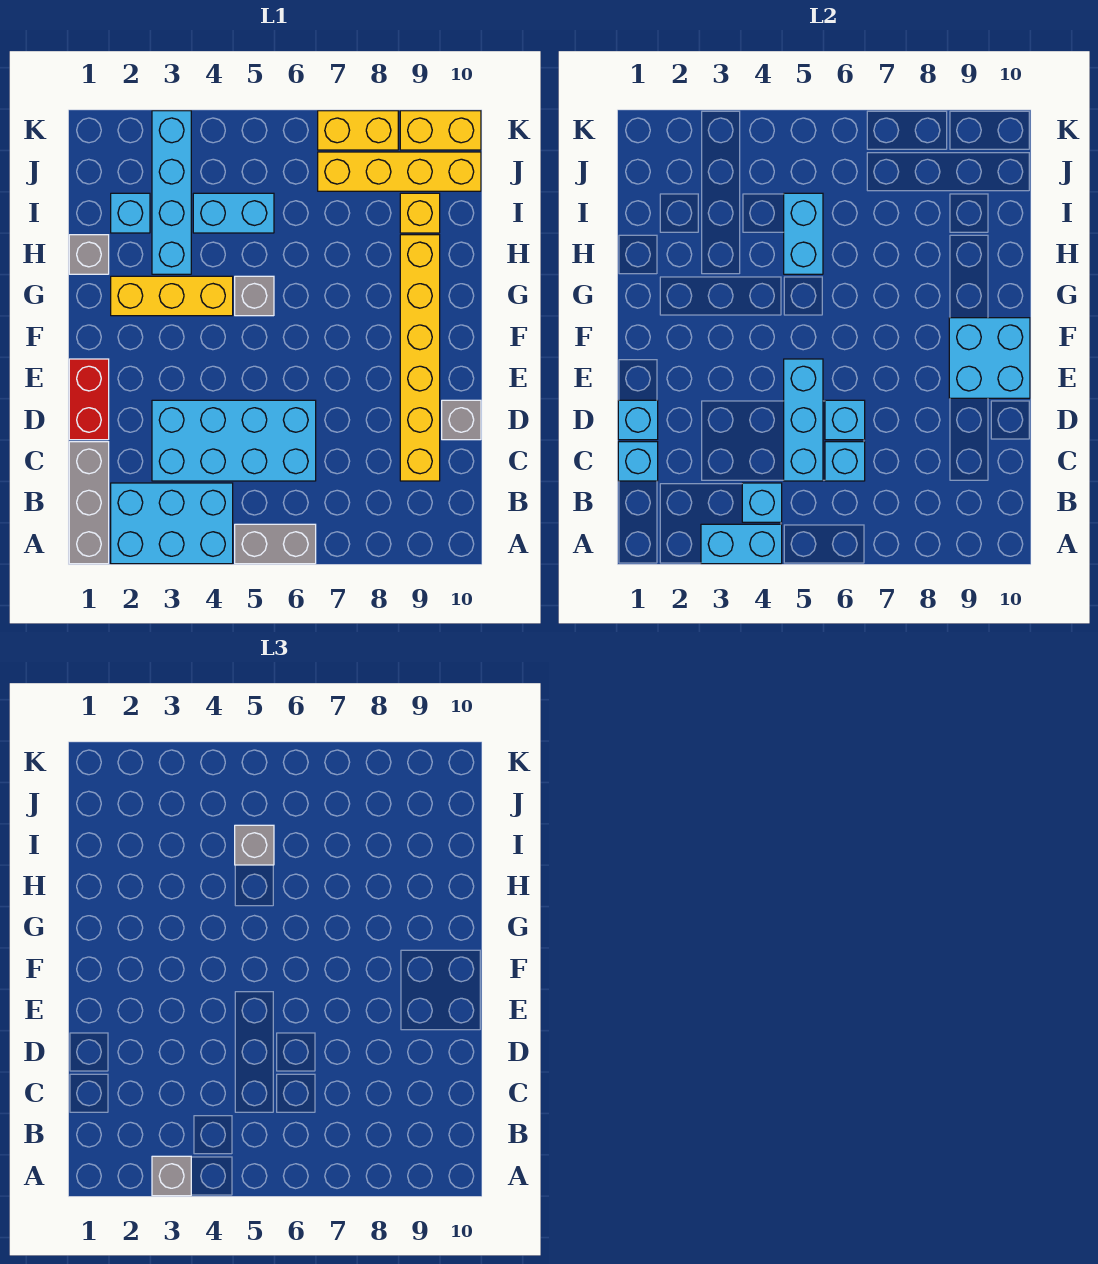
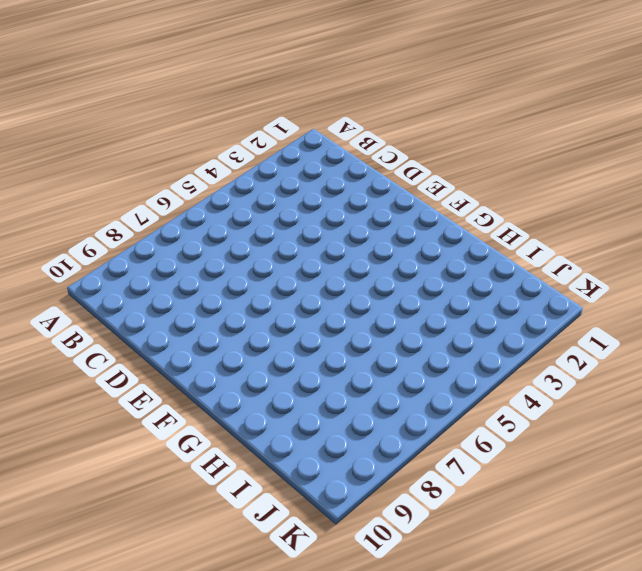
none -> grey 1x3 brick [69,442,109,564]
none -> cyan 2x3 brick [111,483,233,564]
none -> grey 1x2 brick [235,524,316,564]

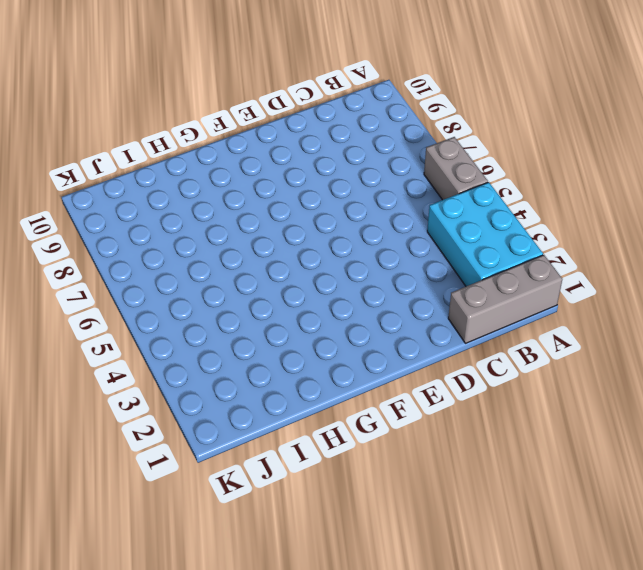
none -> cyan 2x4 brick [152,400,316,481]
none -> yellow 1x6 brick [400,235,440,481]
none -> red 1x2 brick [69,359,109,440]

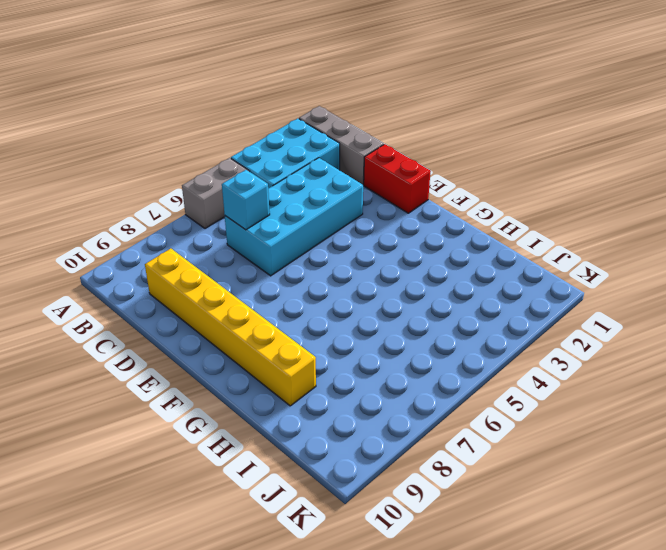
none -> grey 1x1 brick [442,400,481,440]
none -> yellow 1x3 brick [111,276,233,316]
none -> grey 1x1 brick [235,276,274,316]

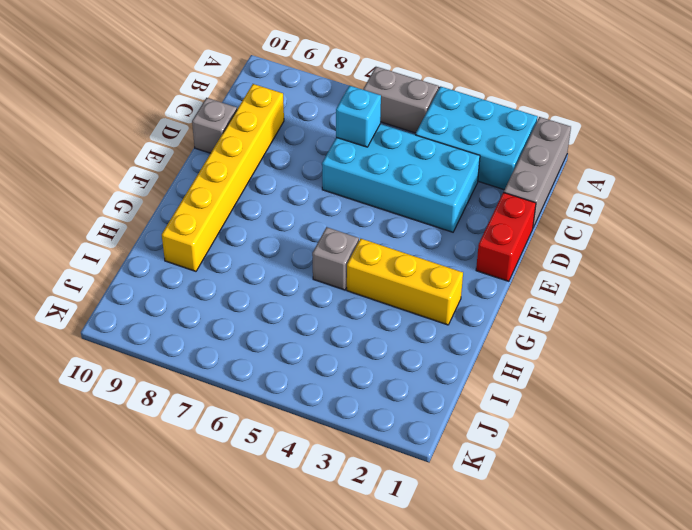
none -> grey 1x1 brick [69,235,109,274]
none -> cyan 1x4 brick [152,111,191,274]
none -> cyan 1x1 brick [111,193,150,233]

